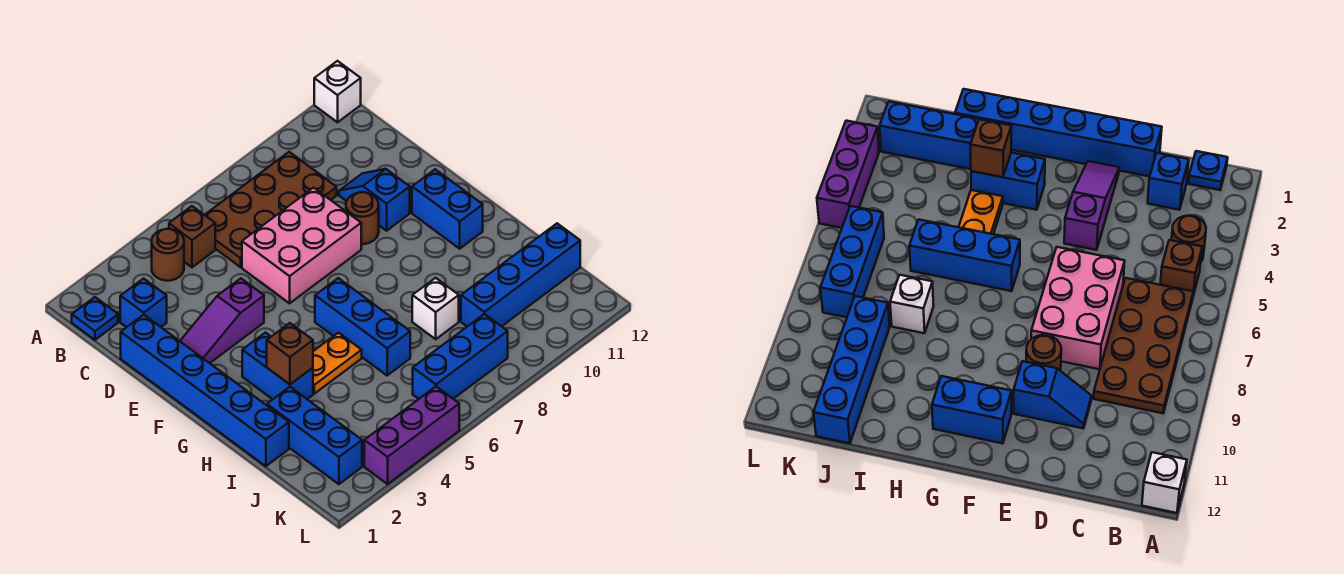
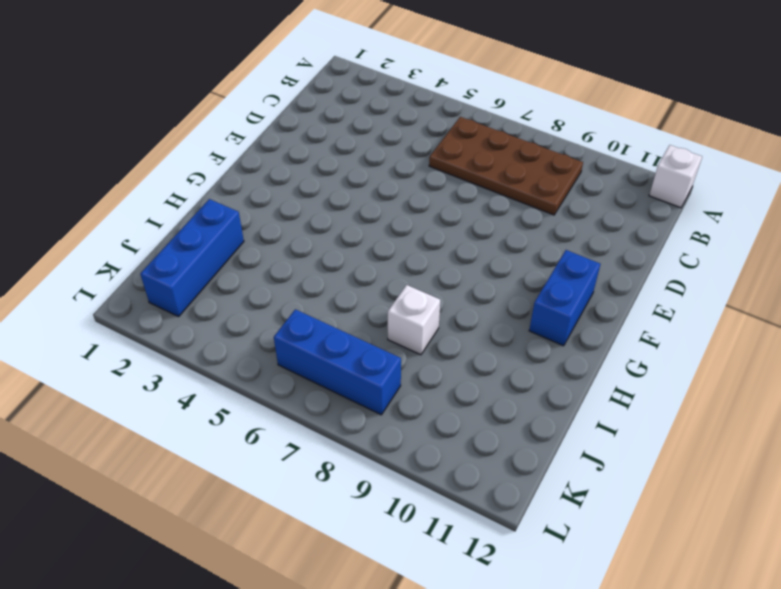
none -> blue 1x1 plate [72,297,118,340]
none -> brown 1x1 round brick [152,229,184,281]
none -> brown 1x1 brick [169,206,215,267]

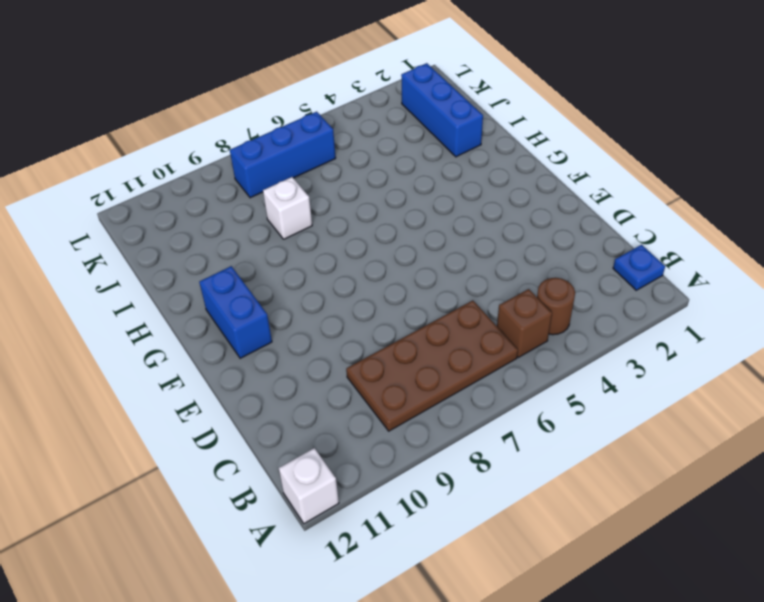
none -> blue 1x1 brick [120,279,167,327]
none -> blue 1x6 brick [121,315,289,466]
none -> pink 2x3 brick [242,188,361,303]

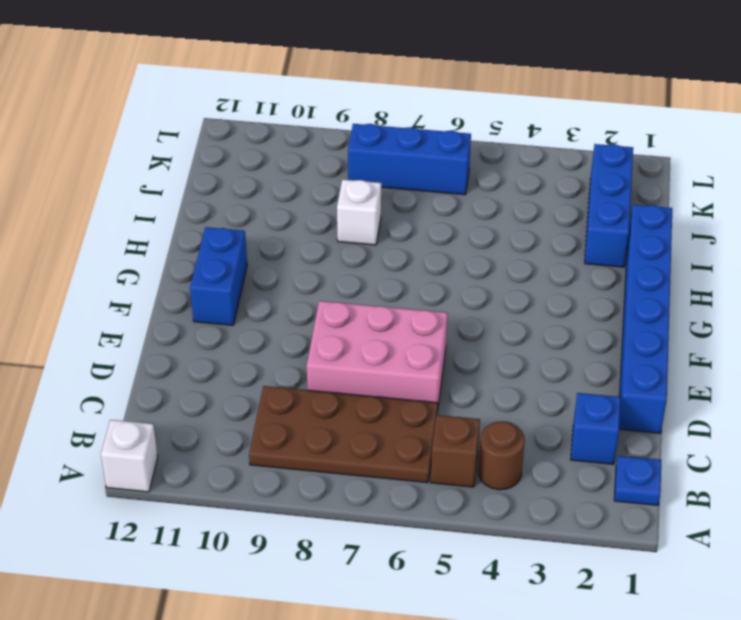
none -> blue 1x2 slope [339,169,410,231]
none -> purple 1x3 slope [180,278,264,363]
none -> brown 1x1 round brick [346,192,379,244]

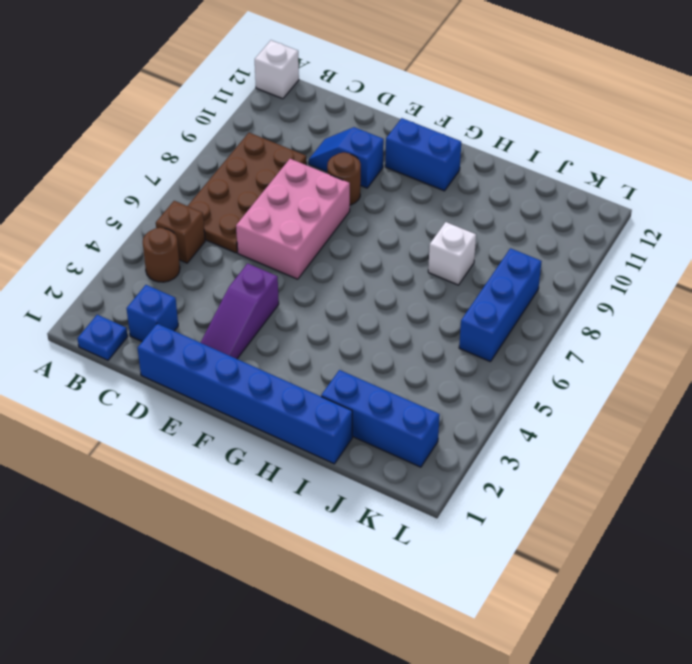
none -> blue 1x2 brick [242,333,313,399]
none -> blue 1x3 brick [315,278,410,375]
none -> orange 1x2 plate [313,333,362,394]

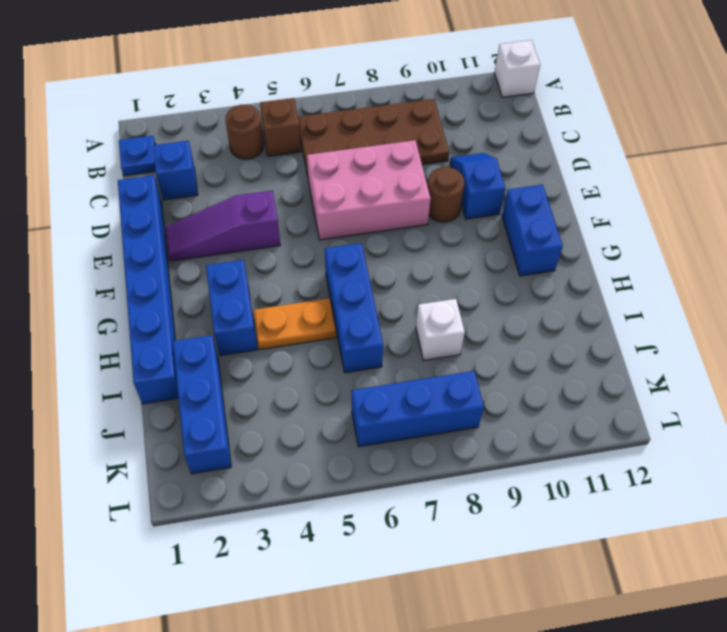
none -> blue 1x4 brick [461,223,580,326]
none -> purple 1x3 brick [364,387,459,484]
none -> brown 1x1 brick [267,323,313,384]

